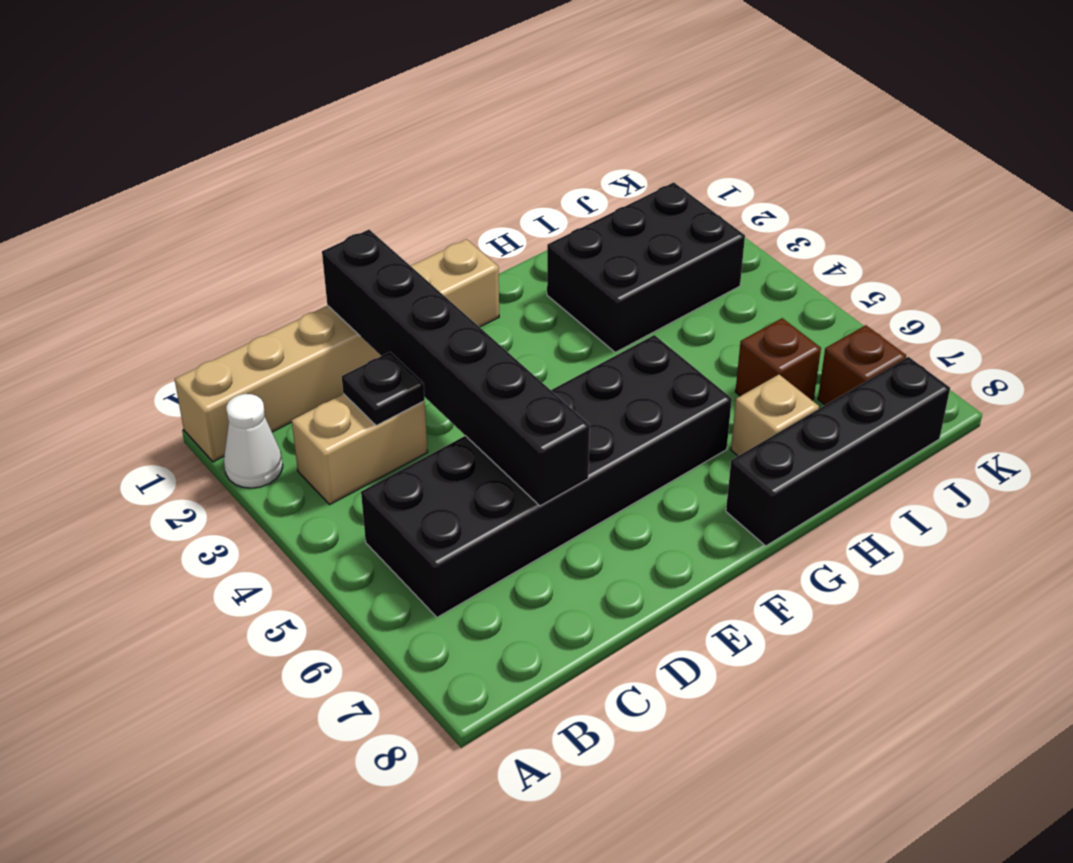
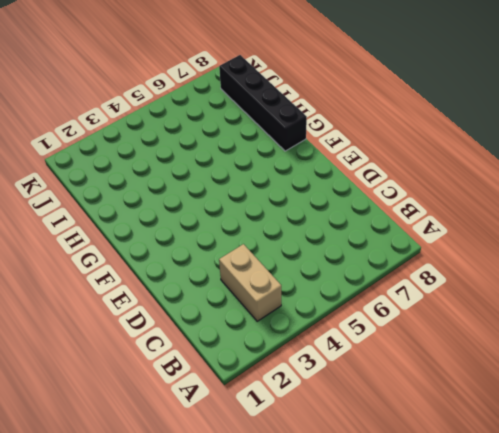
none -> tan 1x6 brick [175,239,499,462]
none -> white 1x1 cone [224,394,283,488]

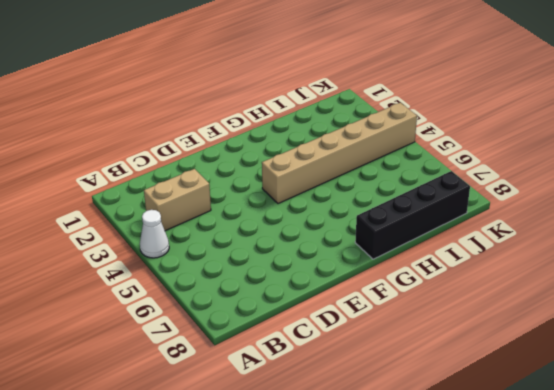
white 1x1 cone [140,210,169,258] -> white 1x1 cone moved to [224,394,283,488]
tan 1x6 brick [262,103,417,204] -> tan 1x6 brick moved to [175,239,499,462]
none -> black 2x6 brick [361,335,732,617]
none -> black 2x3 brick [547,183,745,352]

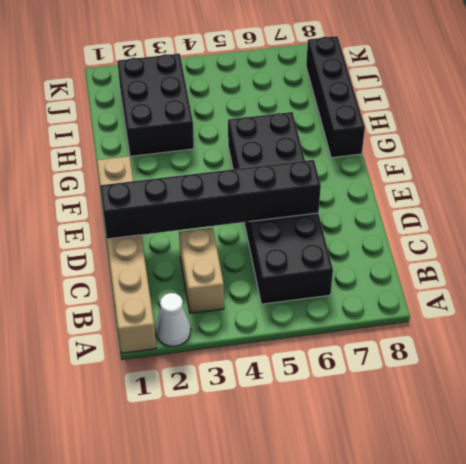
none -> tan 1x1 brick [731,375,819,456]
none -> brown 1x1 brick [735,318,821,400]

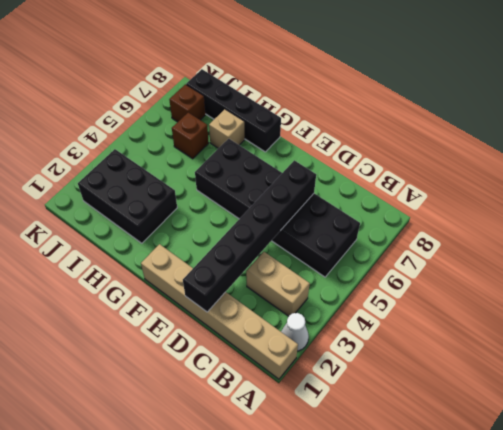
none -> black 1x1 plate [342,352,425,426]

